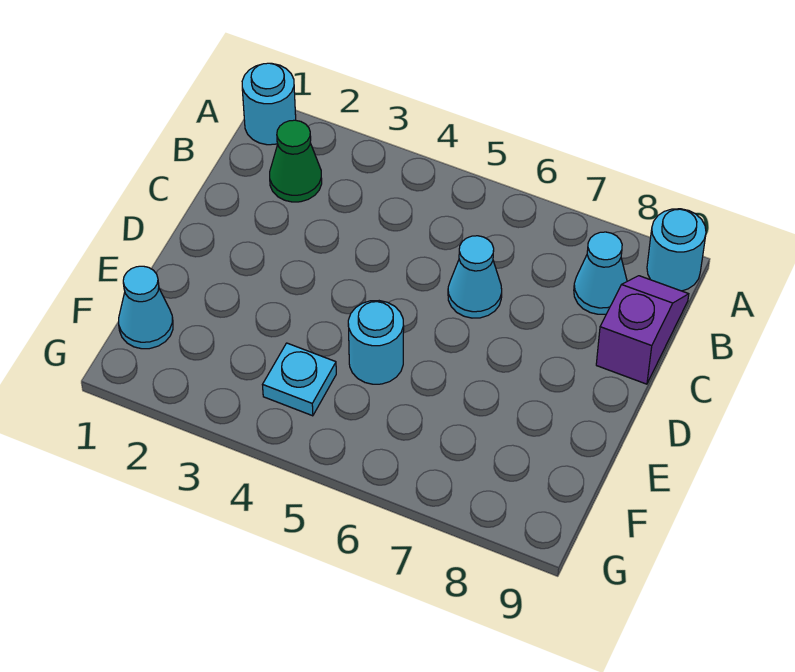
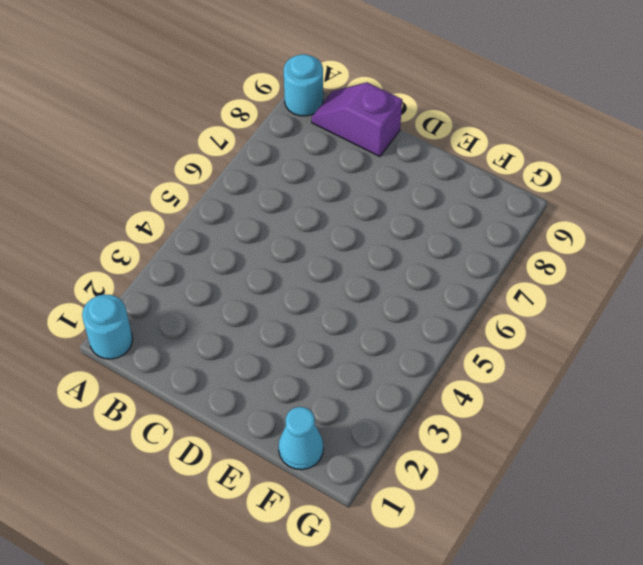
none -> green 1x1 cone [270,120,322,202]
none -> cyan 1x1 cone [574,232,627,314]

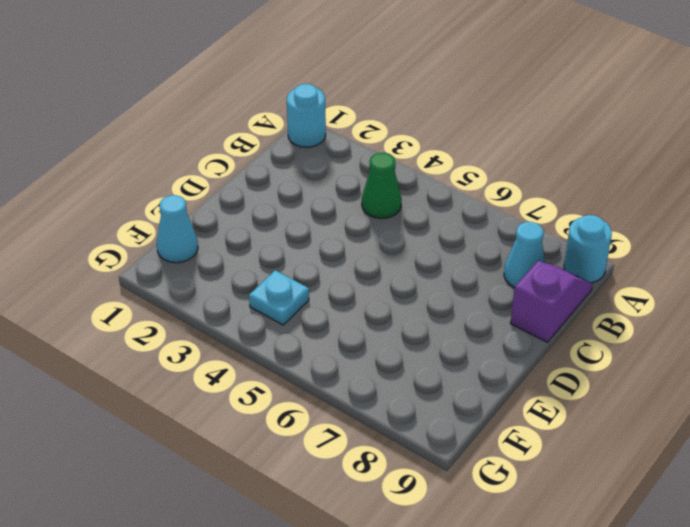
green 1x1 cone [362,153,402,218] -> green 1x1 cone moved to [270,120,322,202]
none -> cyan 1x1 cone [448,236,502,318]
none -> cyan 1x1 round brick [348,301,404,384]

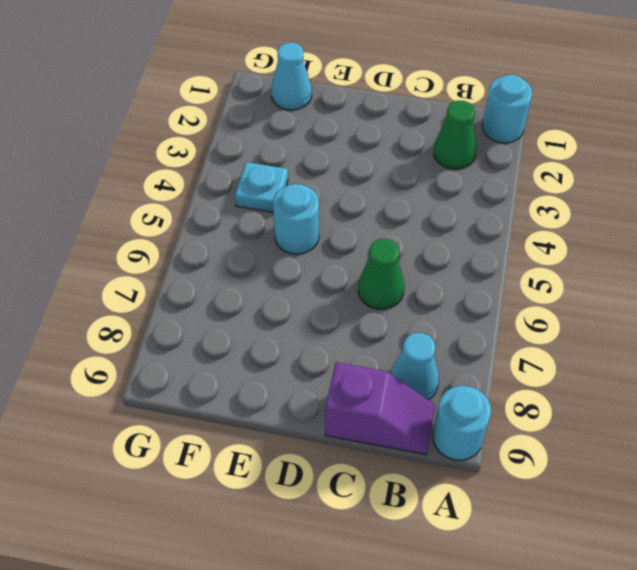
green 1x1 cone [358,239,404,309] -> cyan 1x1 cone [448,236,502,318]

